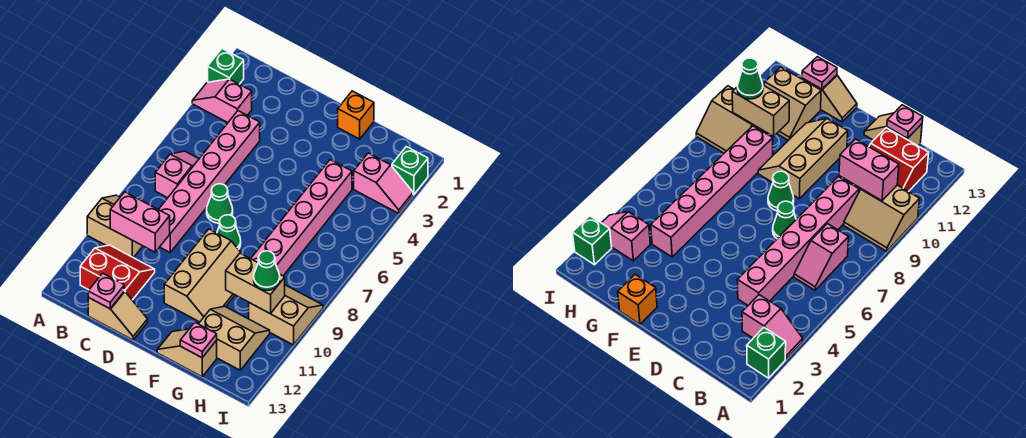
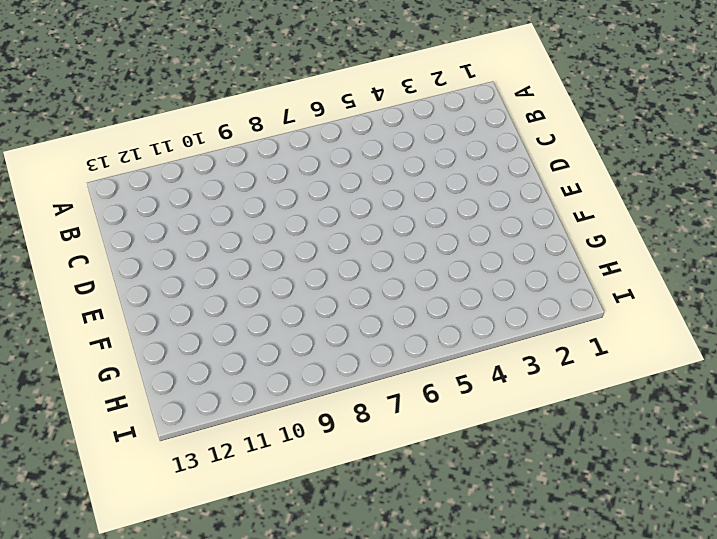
none -> green 1x1 brick [208,49,244,84]
none -> pink 1x2 slope [192,79,252,123]
none -> tan 2x2 slope [87,195,143,258]

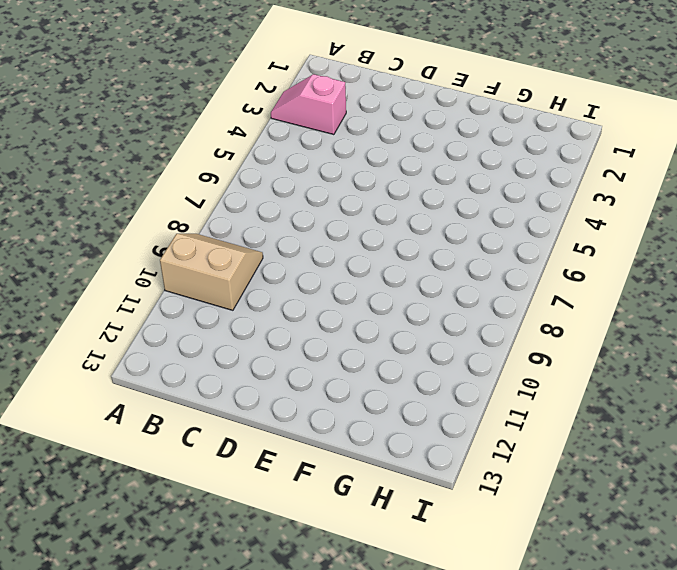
none -> green 1x1 brick [208,49,244,84]
none -> pink 1x2 slope [155,151,199,198]
none -> red 2x2 slope [80,245,155,300]

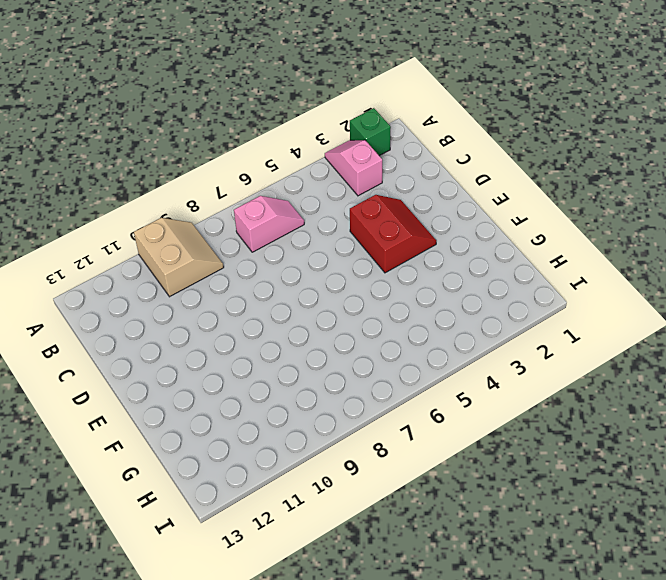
red 2x2 slope [350,195,436,273] -> red 2x2 slope moved to [80,245,155,300]
none -> pink 1x6 brick [159,111,260,252]
none -> tan 1x2 slope [88,291,148,340]
none -> green 1x1 cone [207,184,233,223]

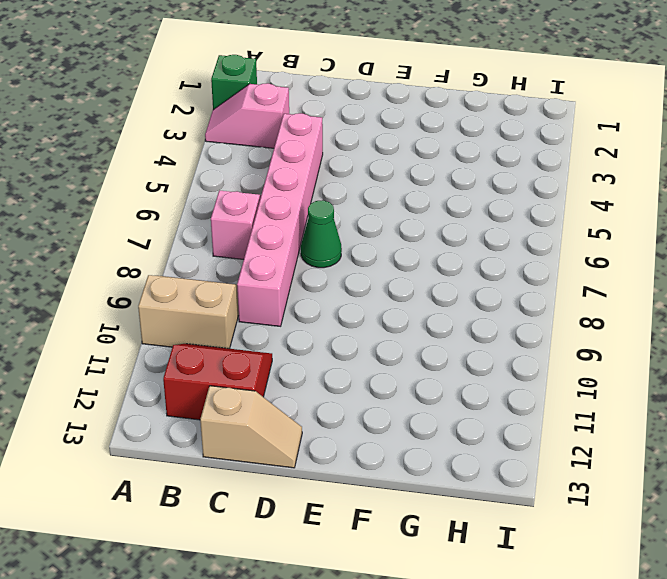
none -> green 1x1 cone [217,215,241,250]
none -> tan 2x3 slope [164,229,242,322]
none -> orange 1x1 brick [338,91,374,139]

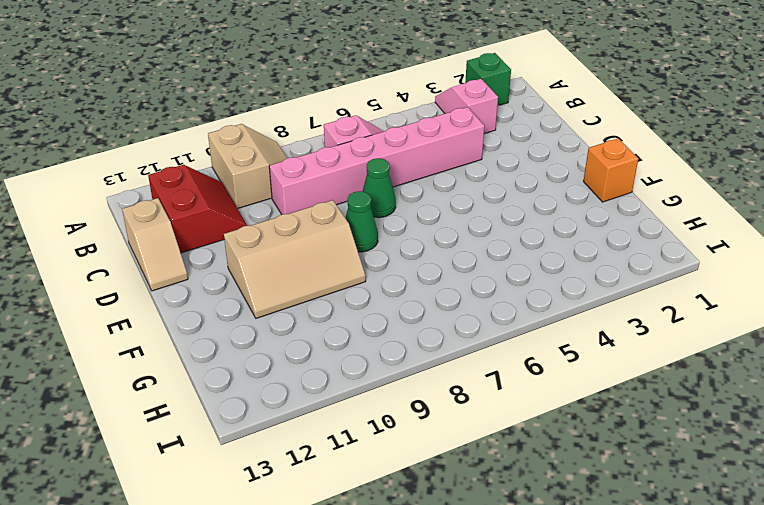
none -> tan 1x2 slope [157,329,217,377]
none -> pink 1x6 brick [251,160,352,276]
none -> tan 2x2 slope [199,306,270,370]

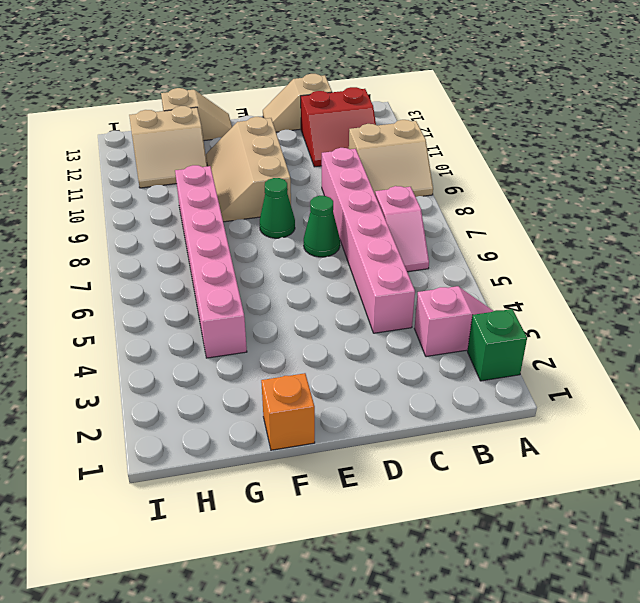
none -> pink 1x2 slope [354,153,413,213]
none -> tan 2x2 slope [249,285,323,345]
none -> green 1x1 brick [392,147,428,195]

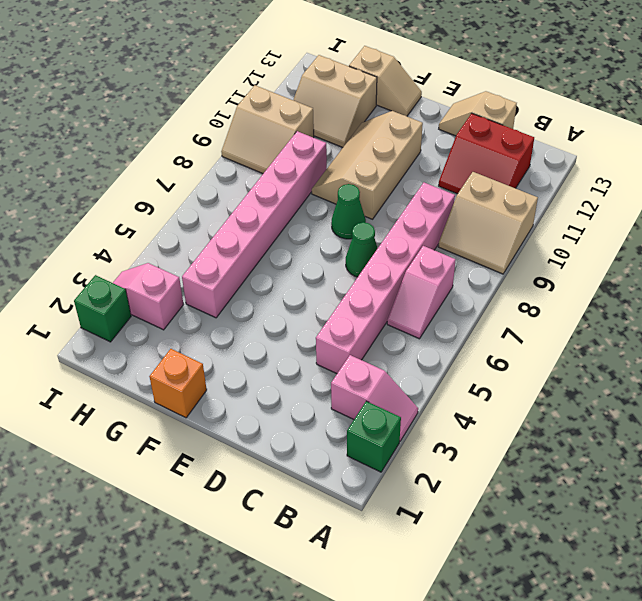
none -> pink 1x2 brick [110,192,170,252]
none -> pink 1x1 plate [88,273,124,309]
none -> tan 1x2 brick [226,253,285,314]

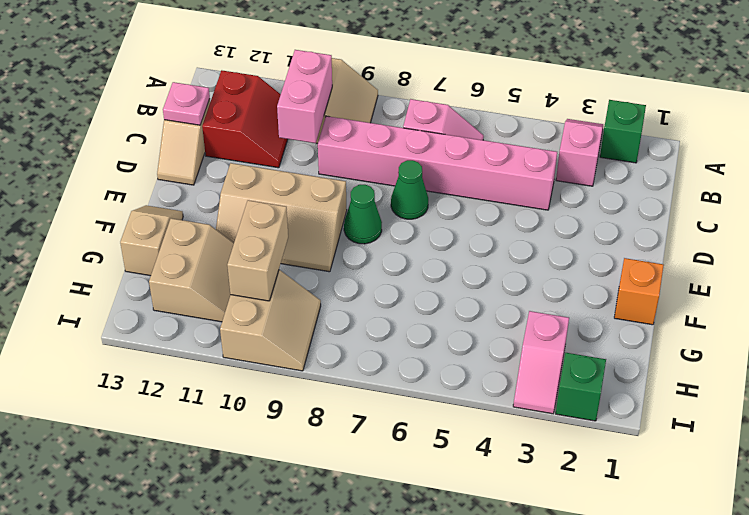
none -> pink 1x6 brick [251,160,352,276]
none -> pink 1x1 plate [180,322,217,358]
none -> green 1x1 cone [254,251,280,291]

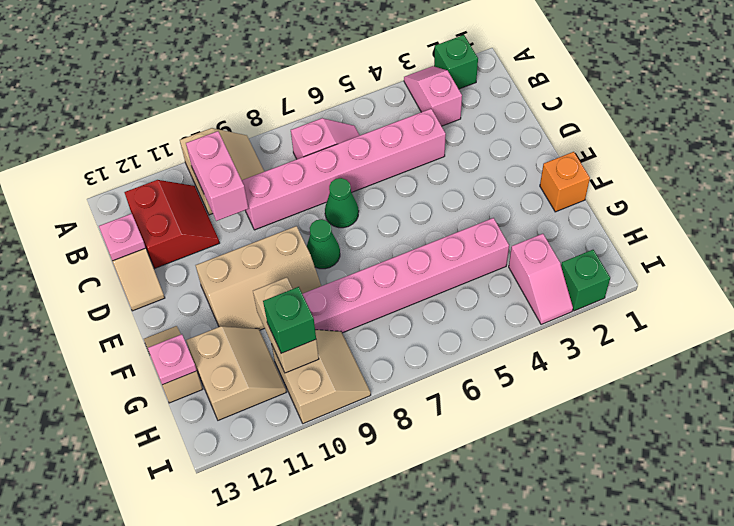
green 1x1 brick [263,287,316,353] -> green 1x1 cone [254,251,280,291]

